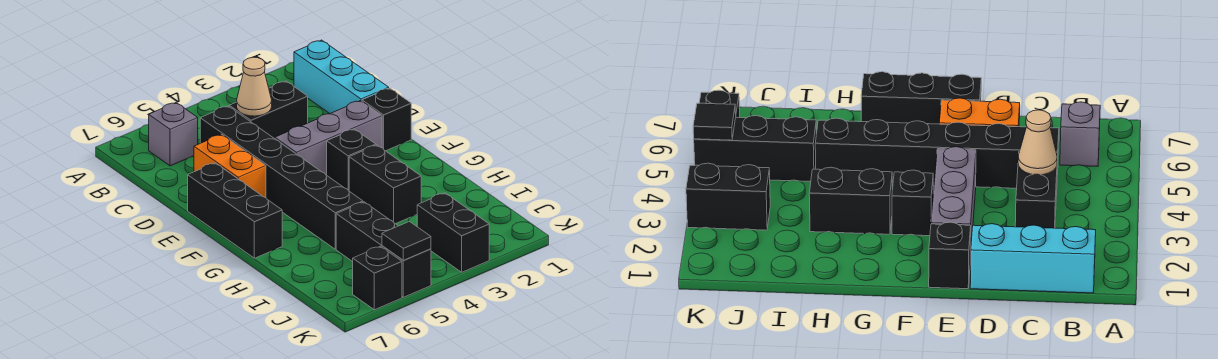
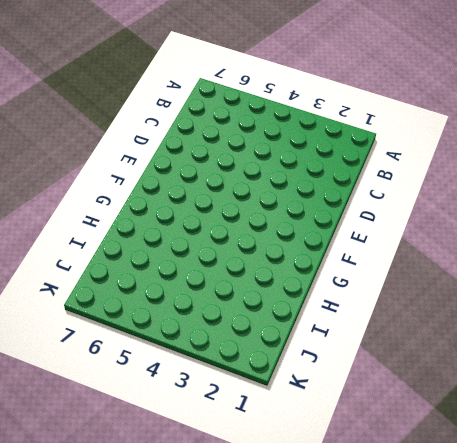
none -> cyan 1x3 brick [294,40,389,114]
none -> grey 1x1 brick [149,103,198,166]
none -> black 1x2 brick [229,81,308,139]

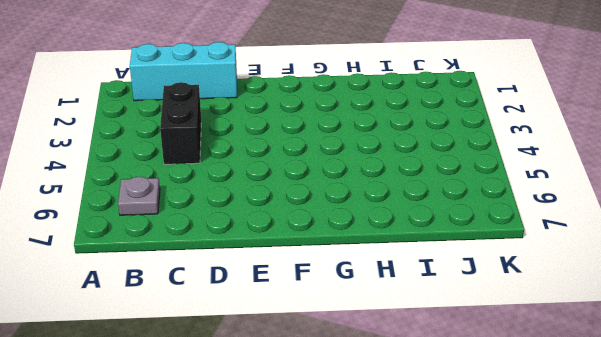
grey 1x1 plate [118,177,160,215] -> grey 1x1 brick [149,103,198,166]
none -> black 1x6 brick [200,106,363,249]
none -> orange 1x2 brick [194,134,266,198]
none -> black 1x1 brick [362,88,411,151]

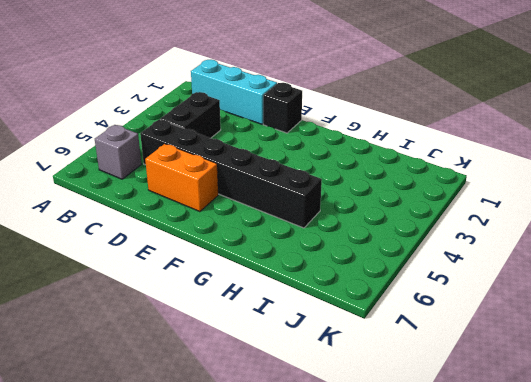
none -> grey 1x3 brick [275,101,382,175]
none -> black 1x3 brick [188,163,282,258]
none -> black 1x1 brick [327,129,376,191]

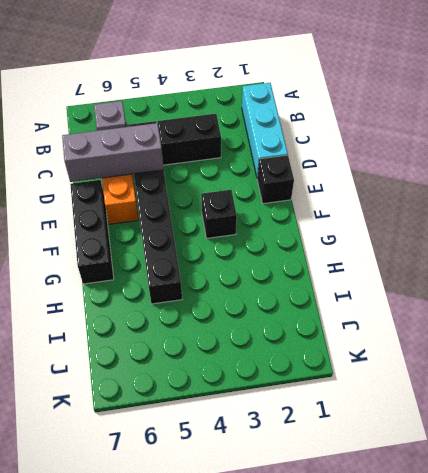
grey 1x3 brick [62,123,164,182] -> grey 1x3 brick moved to [275,101,382,175]
none -> black 1x2 brick [349,145,421,224]
none -> black 1x3 brick [336,202,431,297]
none -> black 1x2 brick [417,193,489,272]

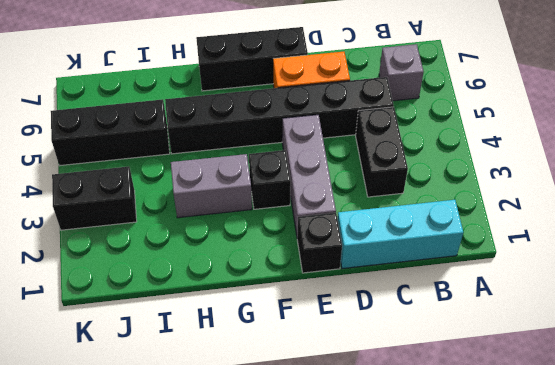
grey 1x2 brick [171,154,252,218] -> black 1x2 brick [349,145,421,224]
none -> black 1x1 brick [353,246,402,310]
none -> tan 1x1 cone [237,57,272,116]
none -> black 1x1 tile [382,222,431,260]

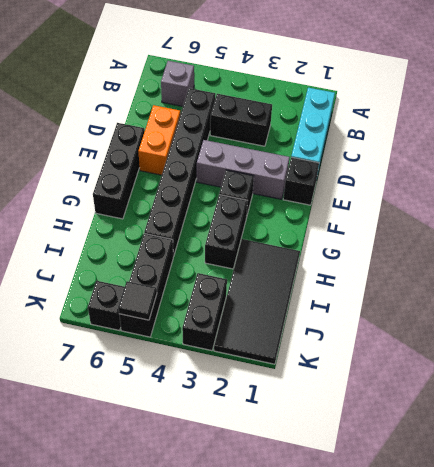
black 2x4 tile [214,239,300,364] -> none
none -> tan 1x1 cone [237,57,272,116]

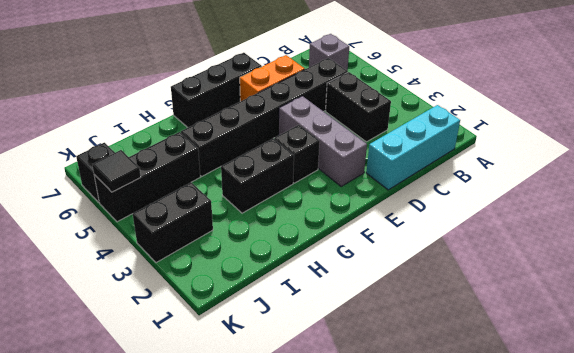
none -> black 1x1 brick [362,88,411,151]
none -> tan 1x1 cone [237,57,272,116]

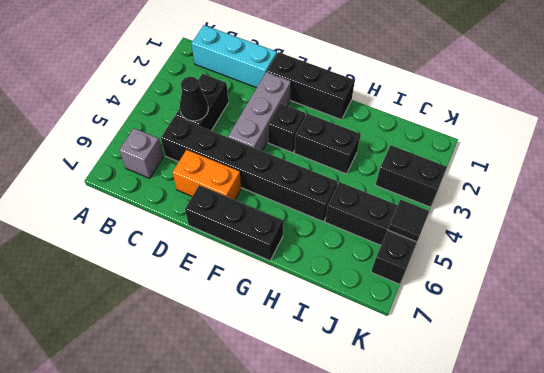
black 1x1 cone [180,77,208,121] -> tan 1x1 cone [237,57,272,116]
black 1x3 brick [267,52,355,120] -> black 1x1 brick [362,88,411,151]

